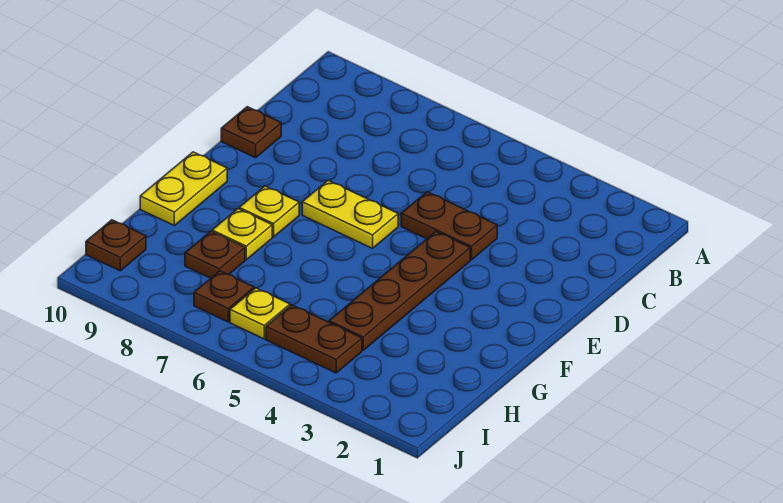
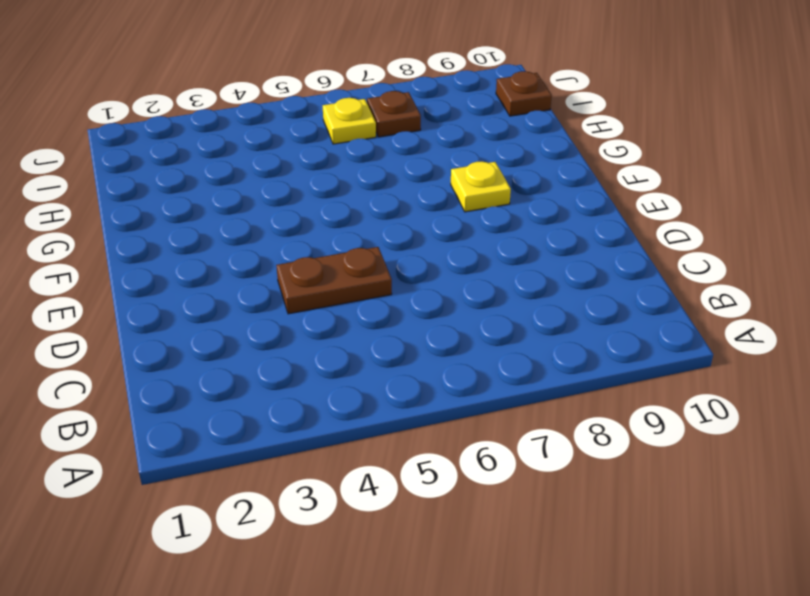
none -> brown 1x1 plate [221,107,281,158]
none -> brown 1x4 plate [329,232,470,350]
none -> yellow 1x2 plate [302,180,398,248]

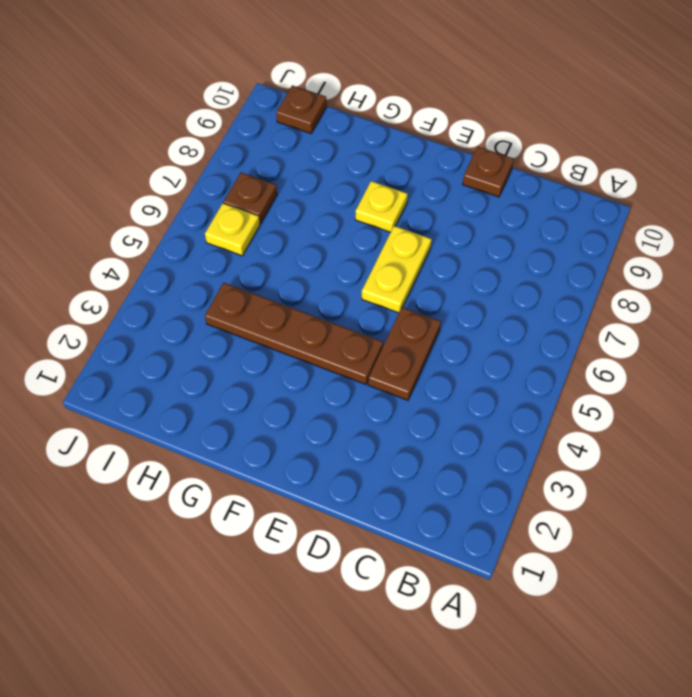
none -> yellow 1x2 plate [140,152,227,226]
none -> yellow 1x1 plate [212,209,272,260]
none -> brown 1x1 plate [185,231,245,278]

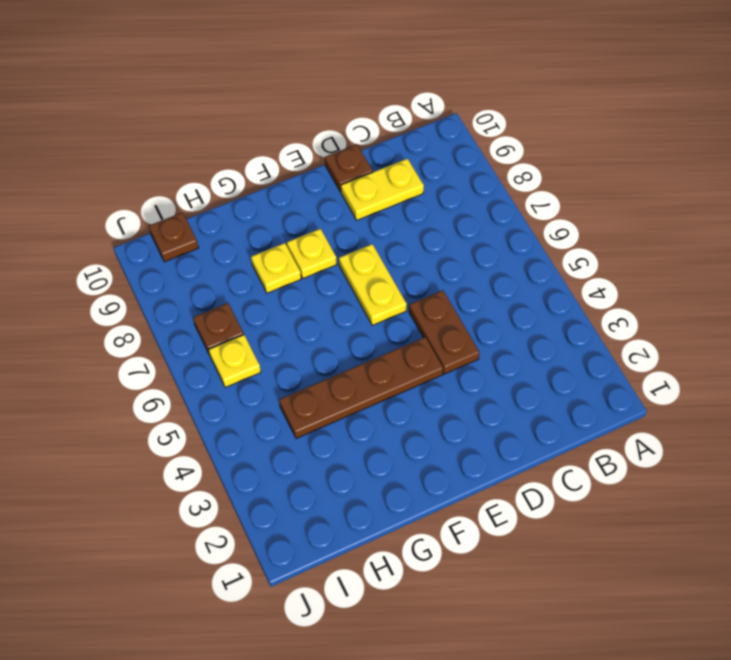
yellow 1x2 plate [341,159,424,220] -> yellow 1x2 plate moved to [140,152,227,226]
none -> brown 1x1 plate [185,231,245,278]
none -> brown 1x2 plate [266,305,362,373]

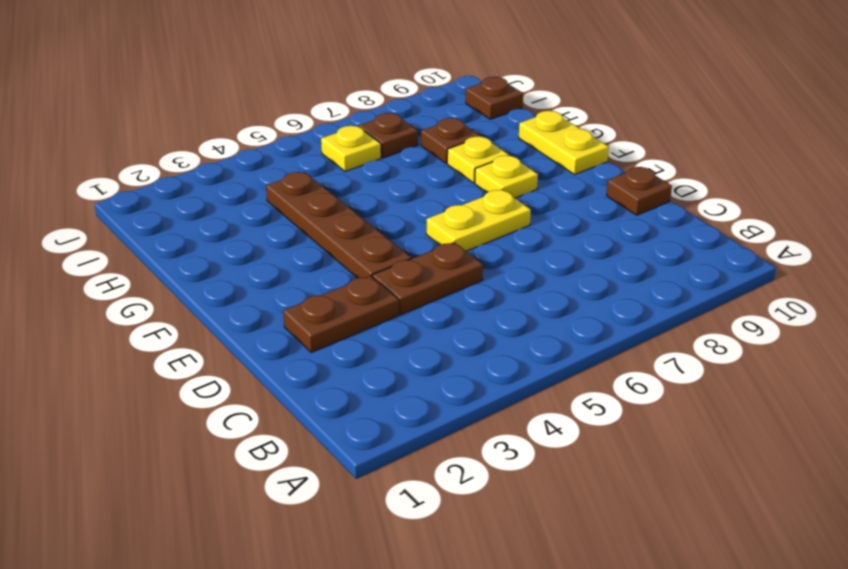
brown 1x2 plate [283,276,399,353] -> brown 1x2 plate moved to [266,305,362,373]

